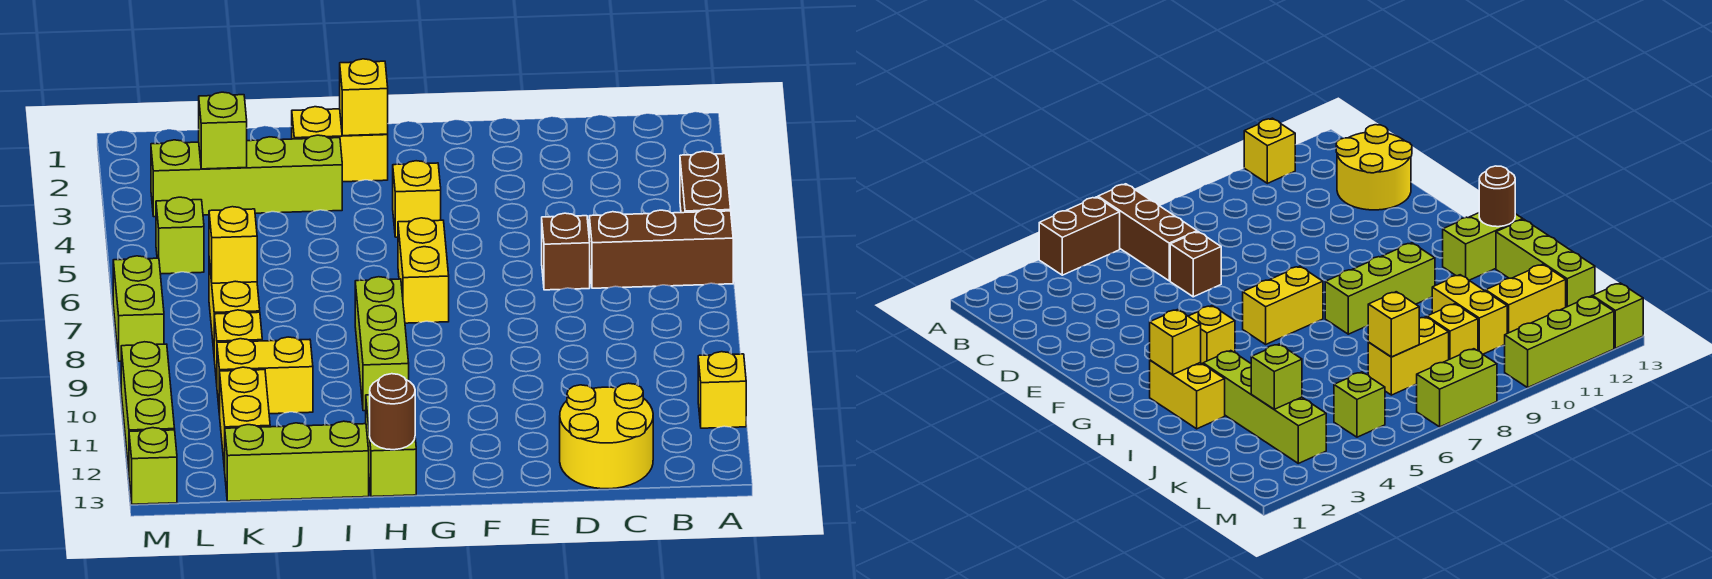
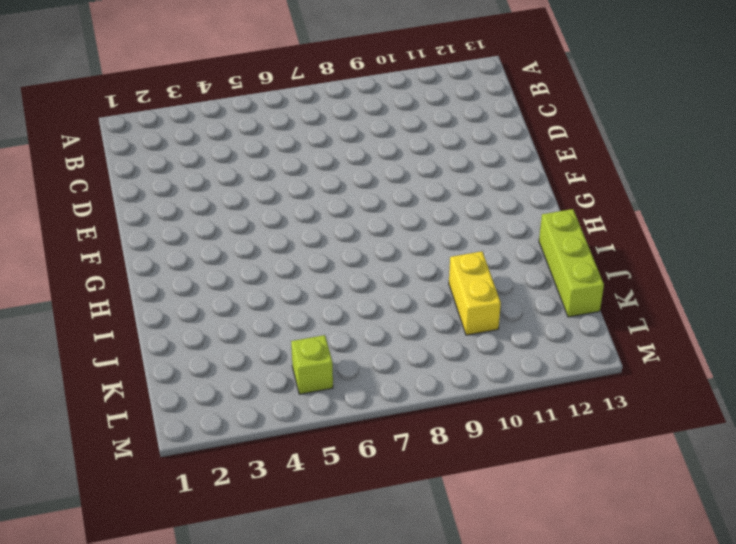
none -> brown 1x2 brick [680,151,731,213]
none -> brown 1x3 brick [589,209,733,288]
none -> yellow 1x1 brick [698,352,746,428]

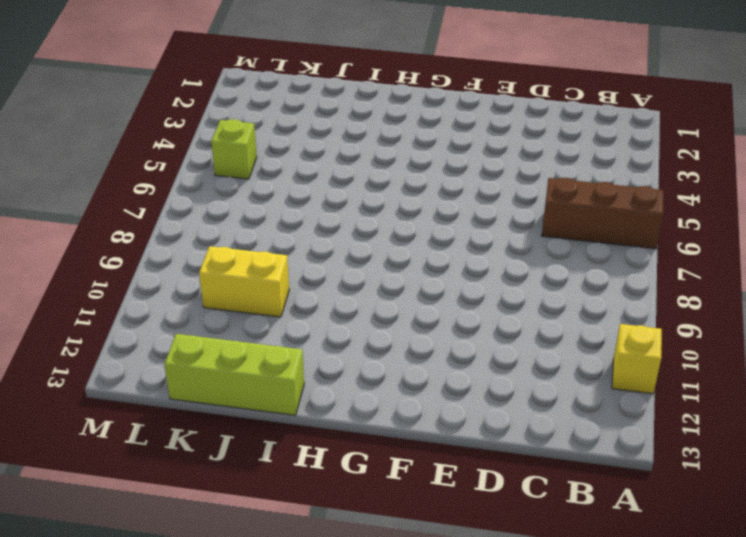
none -> brown 1x2 brick [680,151,731,213]
none -> yellow 2x2 round brick [560,383,653,489]
none -> brown 1x1 brick [542,213,590,290]

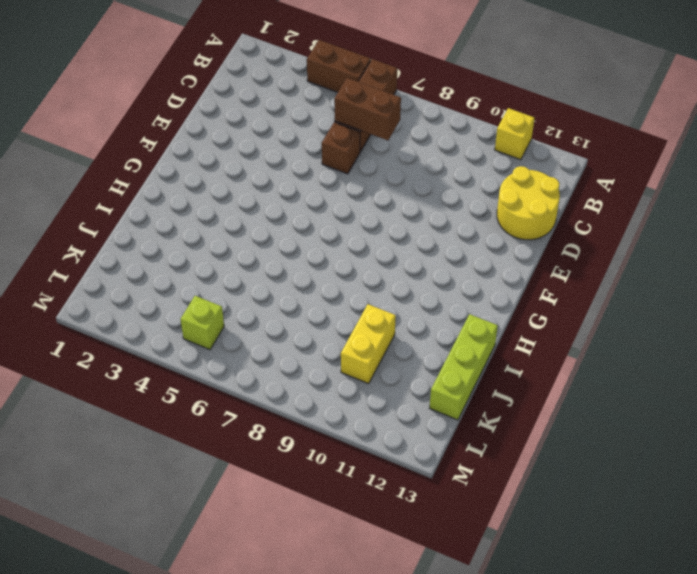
brown 1x2 brick [334,78,401,140] -> none
none -> yellow 1x1 brick [393,161,441,237]
none -> yellow 1x2 brick [398,218,449,323]
none -> yellow 1x2 brick [292,107,388,182]

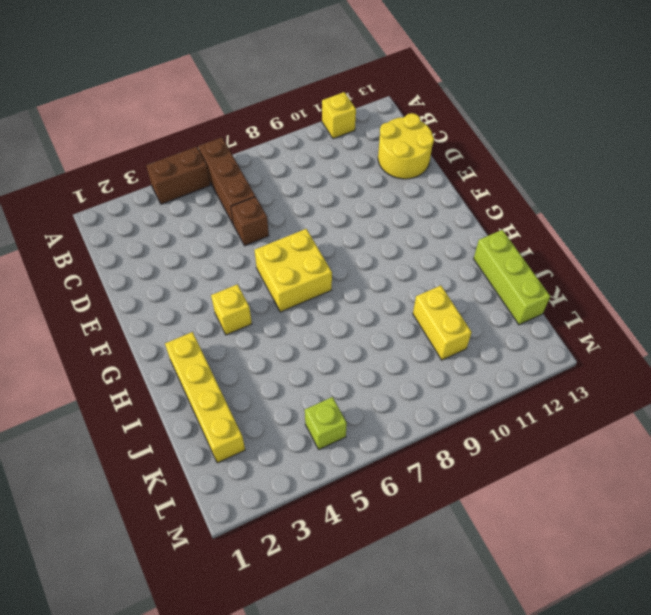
yellow 2x2 brick [254,229,332,312] -> yellow 1x2 brick [398,218,449,323]
yellow 1x4 brick [165,332,245,463] -> yellow 1x2 brick [292,107,388,182]
none -> lime 1x3 brick [355,277,409,411]
none -> lime 1x2 brick [366,395,416,497]
none -> lime 1x4 brick [151,135,342,217]

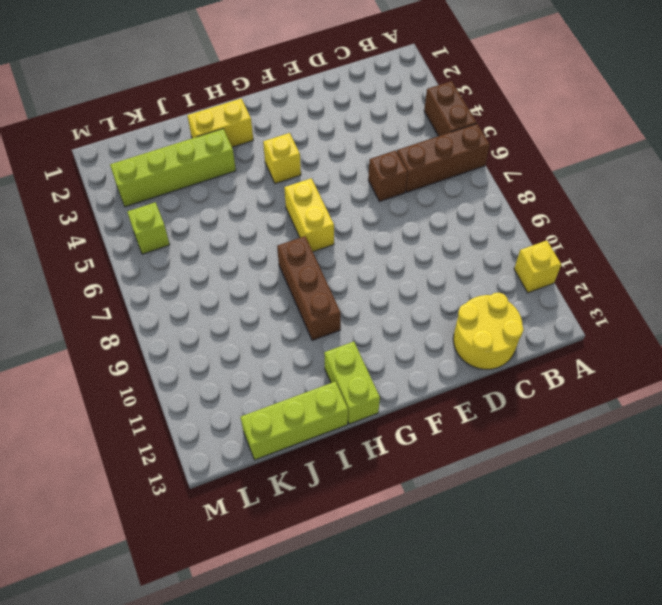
brown 1x3 brick [277,236,341,340] -> lime 1x3 brick [355,277,409,411]
none -> yellow 1x2 brick [217,337,313,415]
none -> yellow 1x2 brick [209,260,260,350]
none -> yellow 1x1 brick [214,310,262,383]

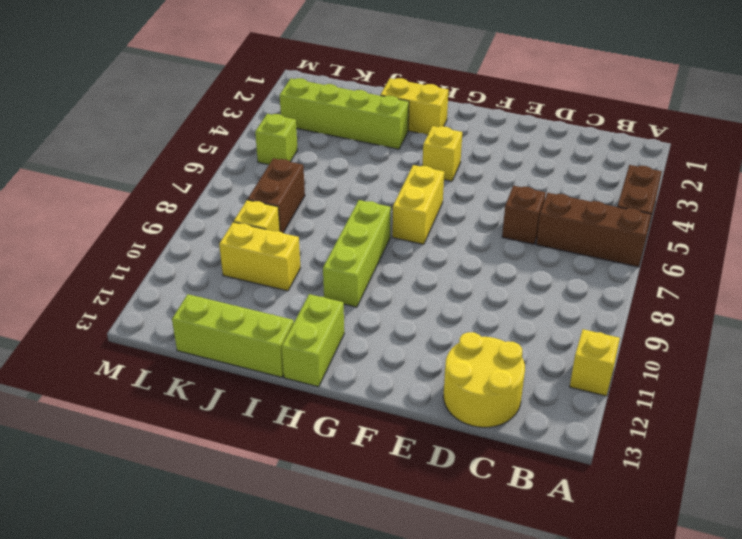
brown 1x2 brick [248,158,305,233] -> yellow 1x2 brick [209,260,260,350]
none -> yellow 1x2 brick [220,367,270,470]
none -> lime 1x2 brick [113,256,164,361]
none -> lime 1x3 brick [121,342,175,471]

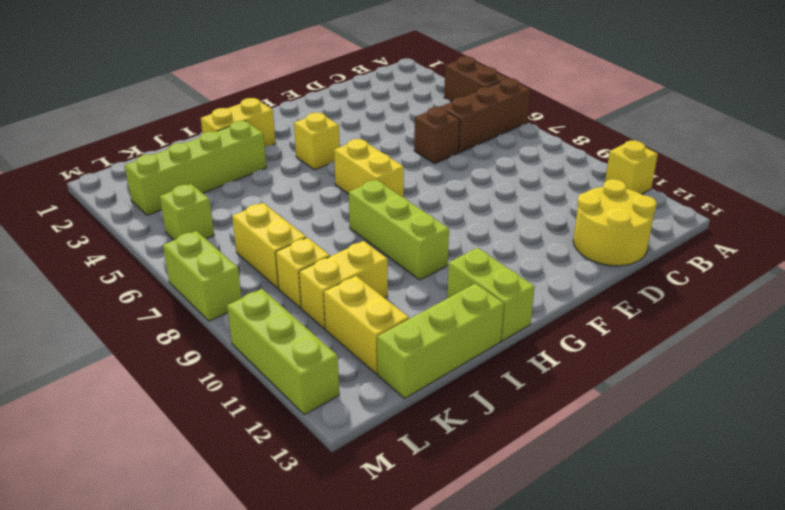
none -> lime 1x1 brick [129,428,177,504]
none -> yellow 1x1 brick [340,59,388,136]
none -> brown 1x1 round brick [370,374,415,450]

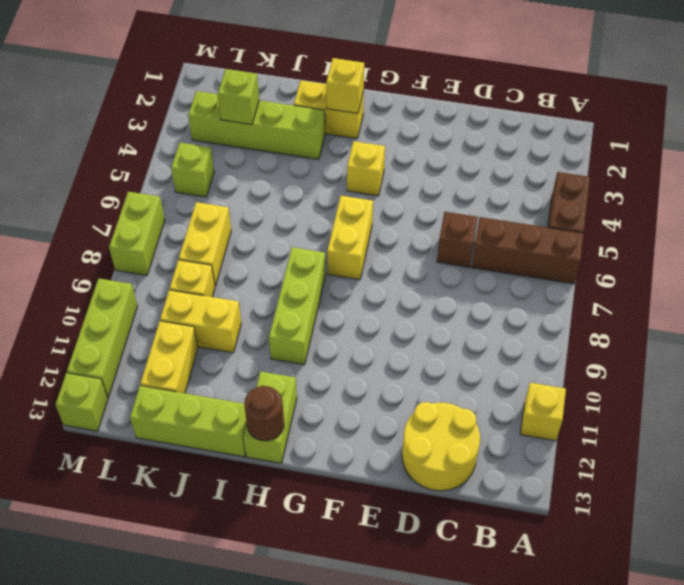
none -> yellow 1x1 brick [209,207,257,283]

